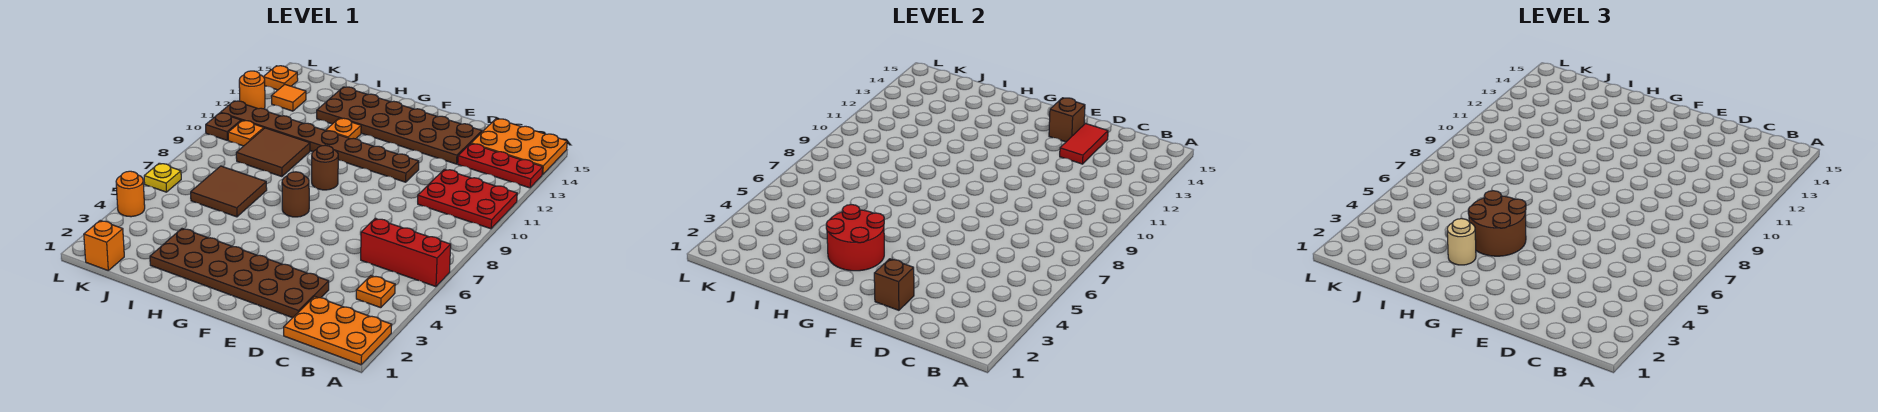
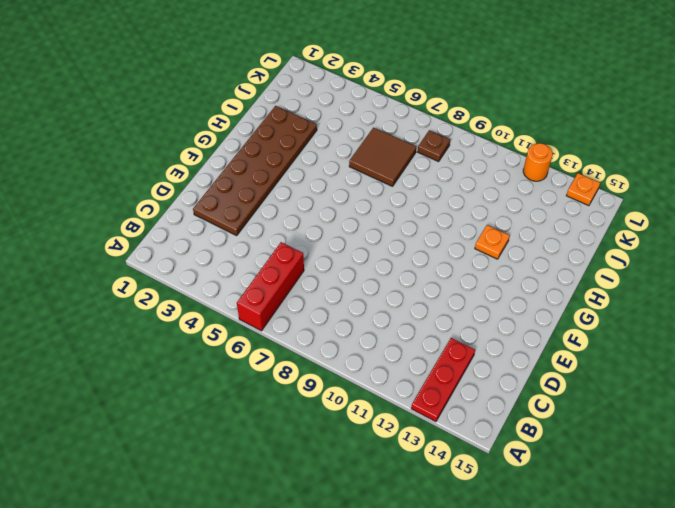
brown 1x1 plate [418,130,450,162] -> brown 1x1 plate moved to [206,113,241,140]
none -> orange 2x3 plate [284,297,392,365]
none -> red 2x3 plate [418,169,517,229]
none -> orange 2x3 plate [471,119,567,174]

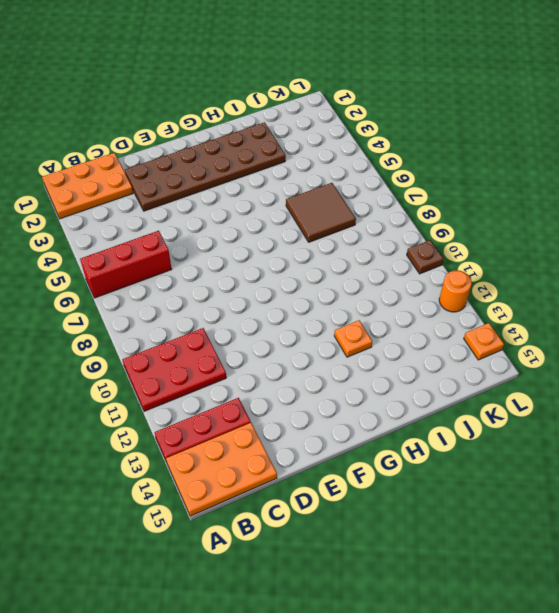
none -> orange 1x1 plate [356,276,395,308]
none -> brown 2x6 plate [317,87,482,164]
none -> brown 1x8 plate [220,101,419,182]

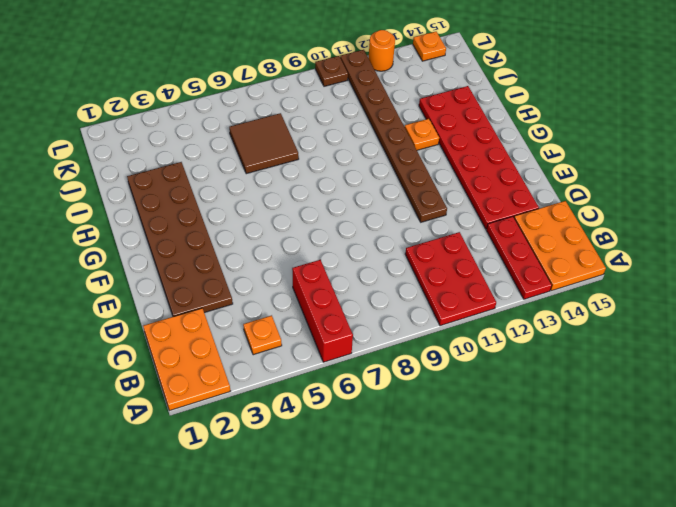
red 2x6 plate [419,86,539,229] -> brown 2x6 plate [317,87,482,164]
none -> brown 1x1 round brick [282,172,309,217]
none -> brown 1x1 round brick [312,145,338,190]
none -> brown 2x2 tile [236,128,310,177]

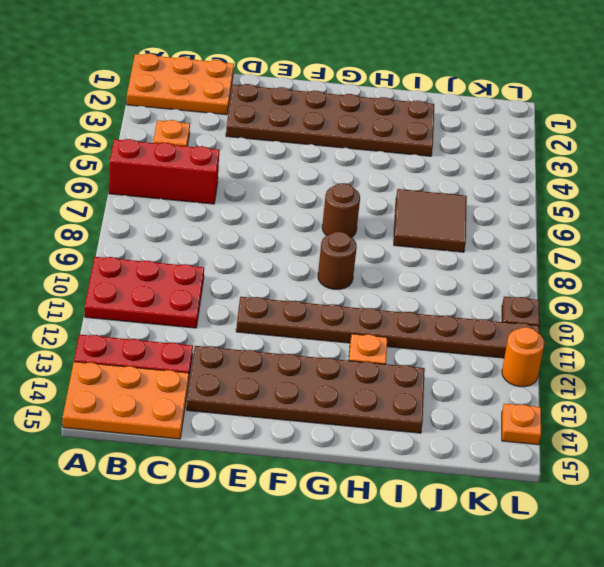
none -> brown 2x2 tile [236,128,310,177]
none -> orange 1x1 brick [84,221,124,270]
none -> orange 1x1 plate [228,120,264,146]

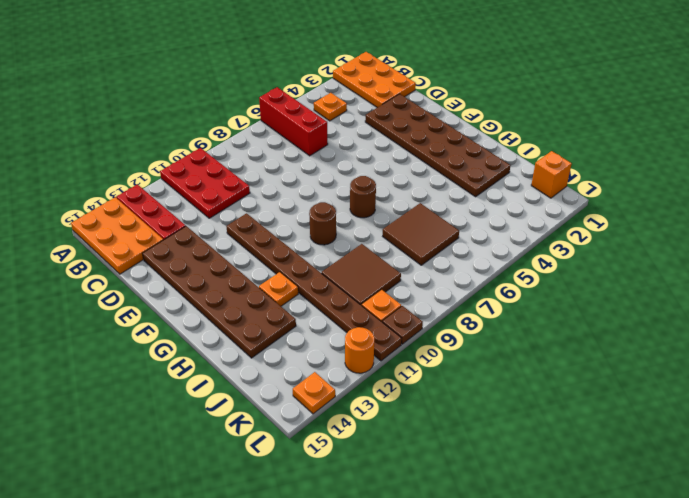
none -> orange 1x1 tile [271,85,306,111]
none -> orange 1x1 round brick [116,171,145,217]
none -> yellow 1x1 plate [144,163,181,192]

